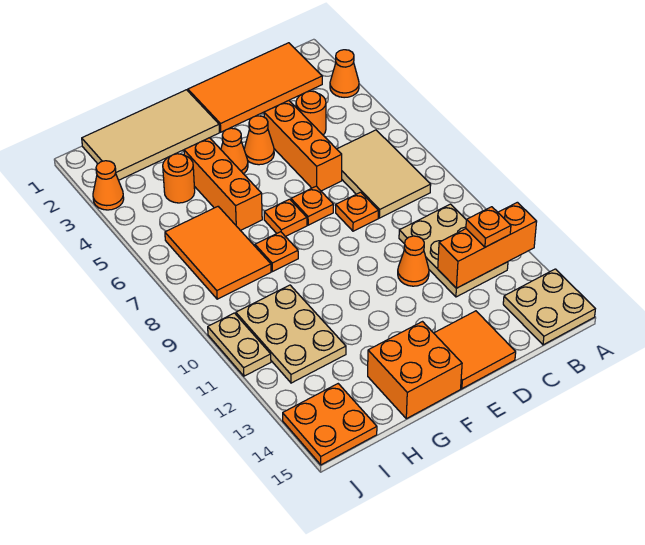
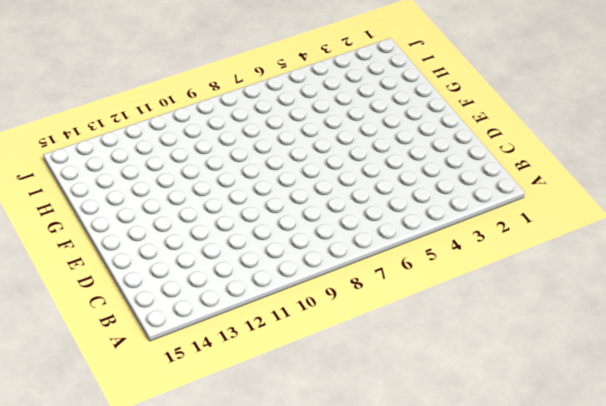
none -> orange 1x1 cone [330,50,359,98]
none -> tan 2x2 plate [503,269,595,345]
none -> orange 2x4 tile [188,43,322,132]

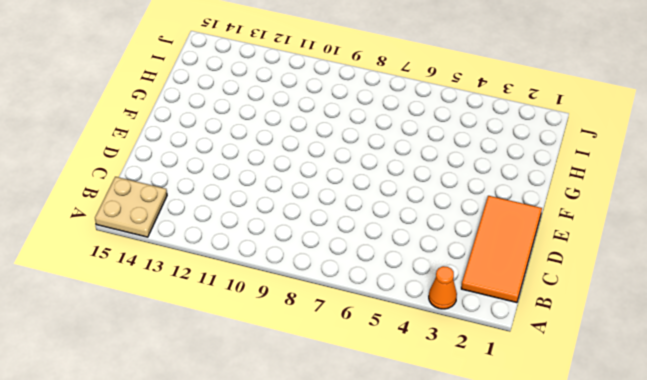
none -> tan 2x3 tile [337,130,431,218]
none -> tan 2x3 plate [399,204,508,297]
none -> orange 1x1 round brick [296,91,326,135]

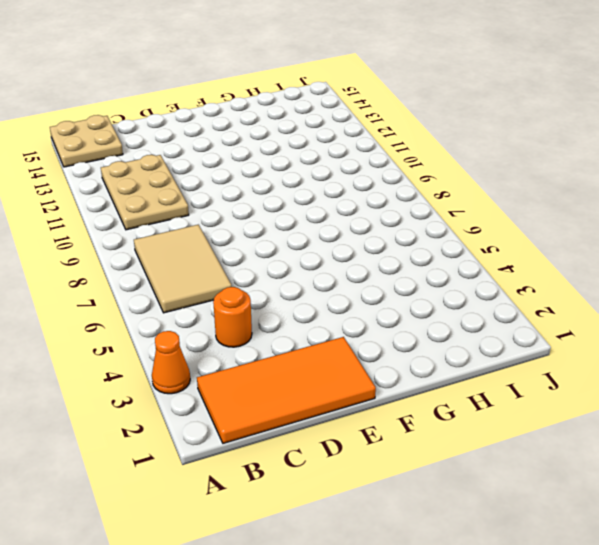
none -> orange 1x3 brick [264,101,342,191]
none -> orange 1x1 plate [336,192,378,231]
none -> orange 1x1 cone [398,236,429,286]

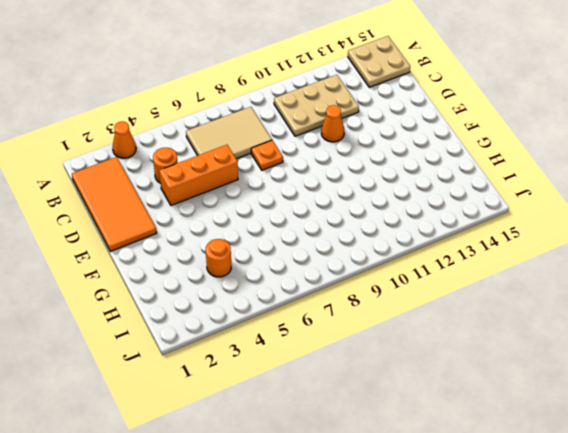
none -> orange 2x2 tile [434,311,516,389]
none -> orange 1x1 cone [244,116,274,165]
none -> orange 1x1 plate [291,186,334,225]

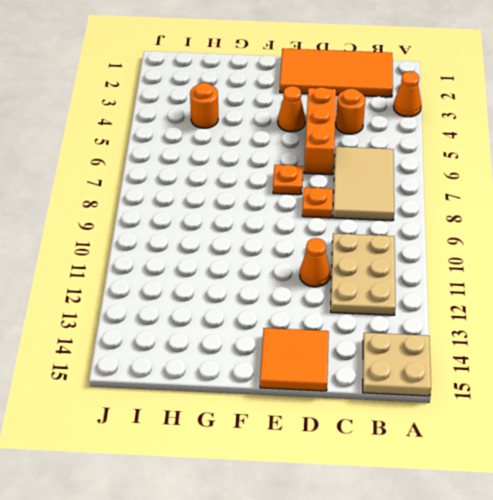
none -> tan 2x4 tile [82,90,220,180]
none -> orange 1x1 cone [221,128,248,174]
none -> orange 1x1 plate [264,199,307,237]

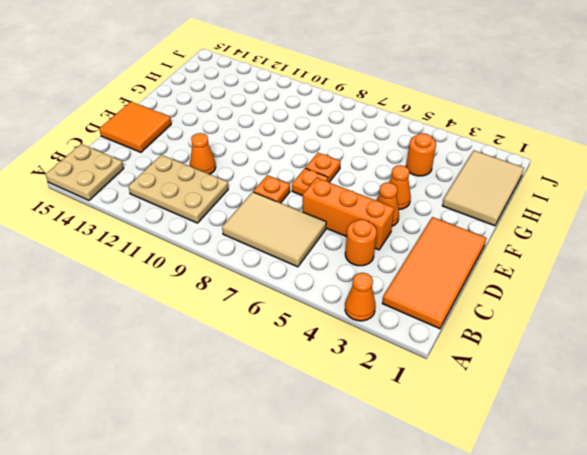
tan 2x3 tile [442,151,524,226] -> tan 2x4 tile [82,90,220,180]
none -> orange 2x2 brick [368,322,462,419]
none -> orange 1x3 brick [184,138,262,231]
none -> orange 1x1 plate [255,232,298,272]

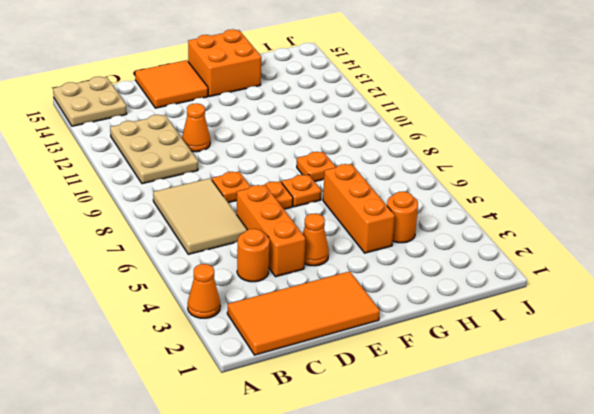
none -> tan 2x4 tile [82,90,220,180]
none -> orange 1x1 cone [221,128,248,174]
none -> orange 2x3 tile [165,207,271,299]

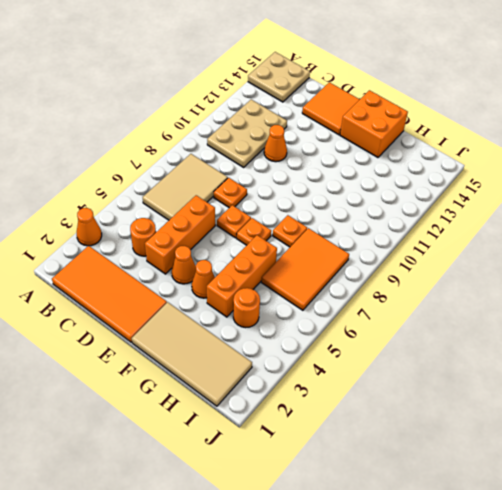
none -> tan 2x3 plate [236,285,346,383]
none -> orange 2x2 plate [283,384,377,465]
none -> orange 1x1 cone [93,161,124,210]

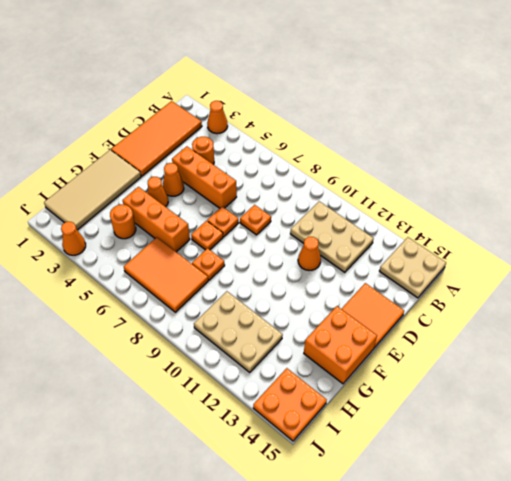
none -> tan 2x3 tile [337,130,431,218]
none -> tan 1x2 plate [208,313,271,376]
none -> orange 1x3 brick [438,202,537,288]

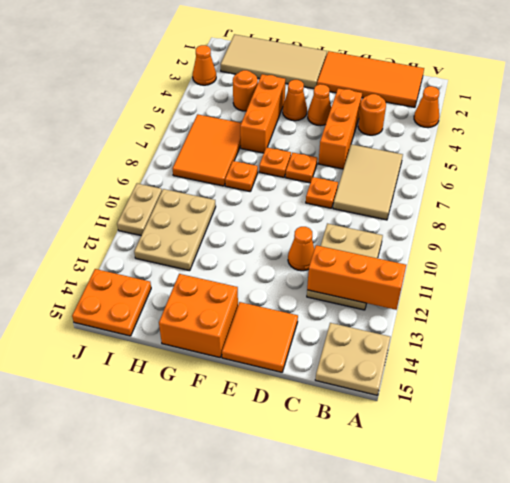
none -> orange 1x1 plate [466,207,511,247]

